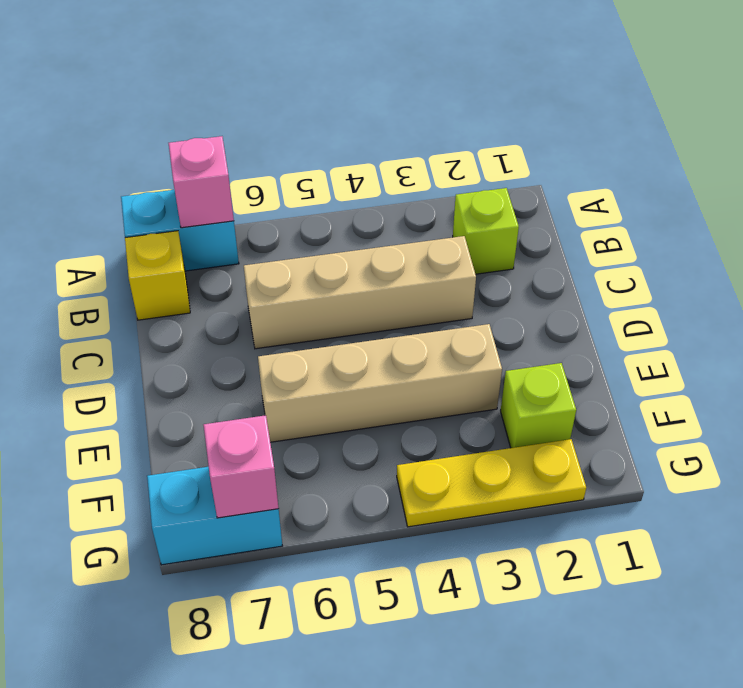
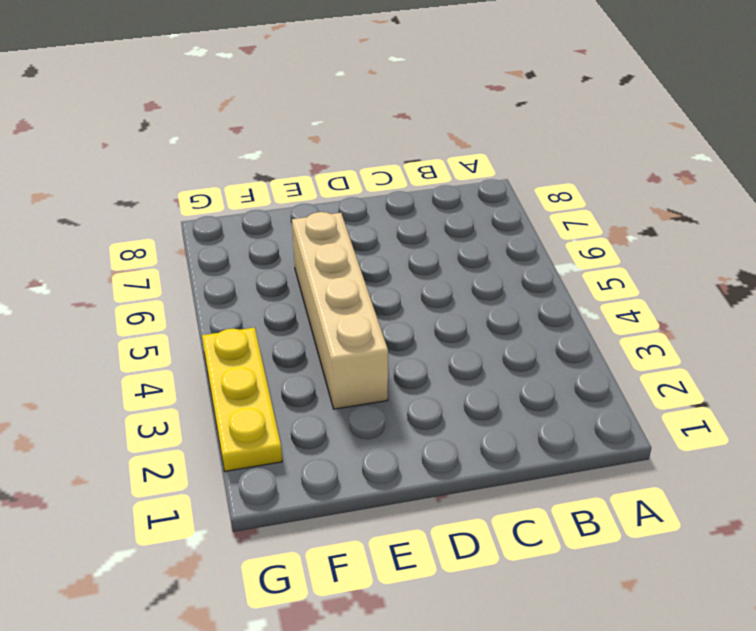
none -> cyan 1x2 brick [121,190,239,271]
none -> lime 1x1 brick [453,188,519,274]

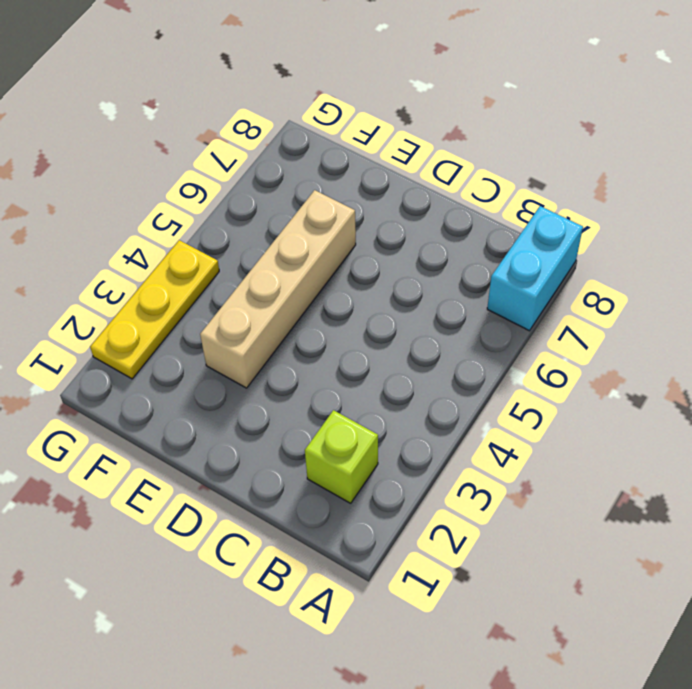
none -> yellow 1x1 brick [125,231,190,320]
none -> tan 1x4 brick [244,236,476,349]

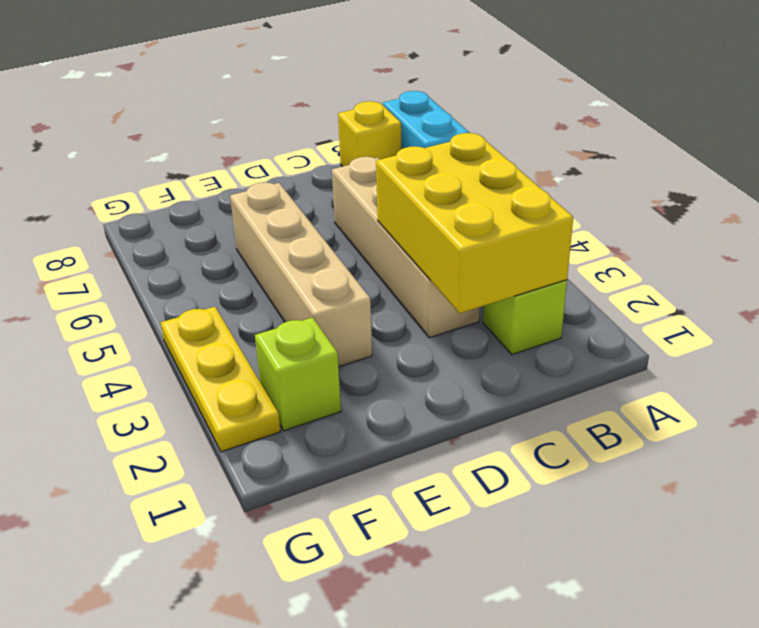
yellow 2x3 brick [376,133,573,313] -> none
none -> cyan 1x2 brick [147,467,282,565]
none -> pink 1x1 brick [169,136,234,228]

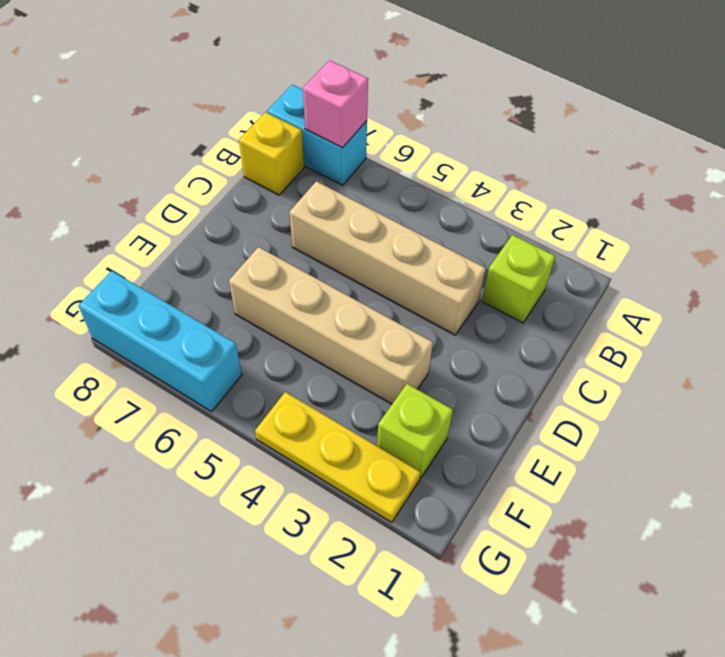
cyan 1x3 brick [78,271,242,412] -> cyan 1x2 brick [147,467,282,565]
none -> pink 1x1 brick [204,415,279,518]

